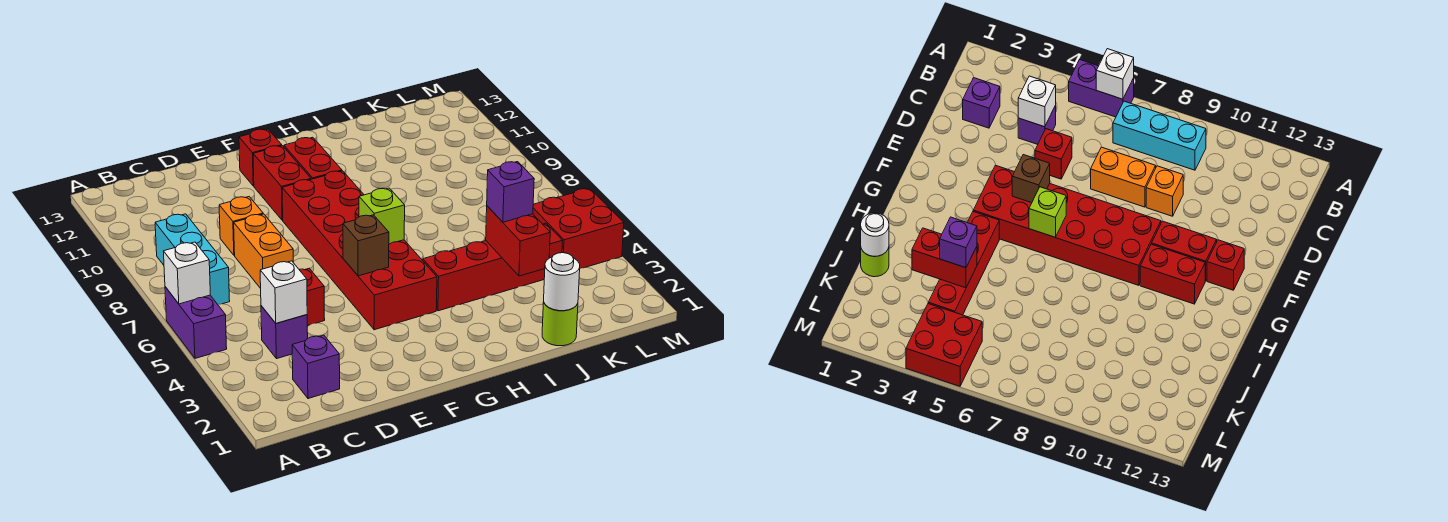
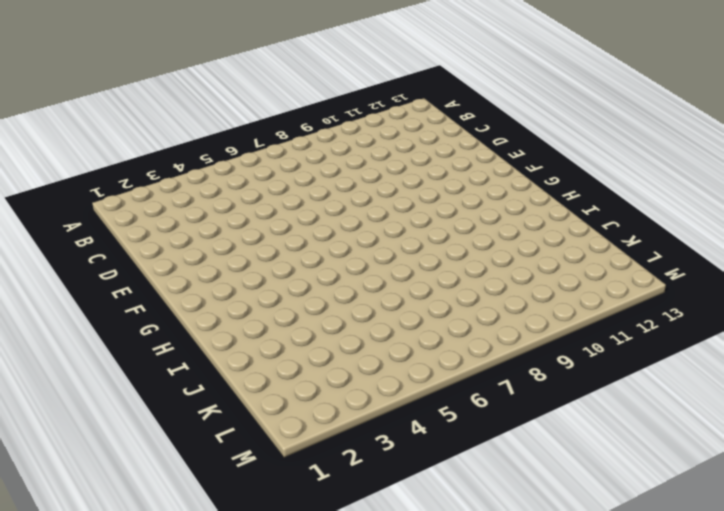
none -> purple 1x2 brick [165,287,227,358]
none -> cyan 1x3 brick [155,214,230,304]
none -> purple 1x1 brick [292,335,340,399]

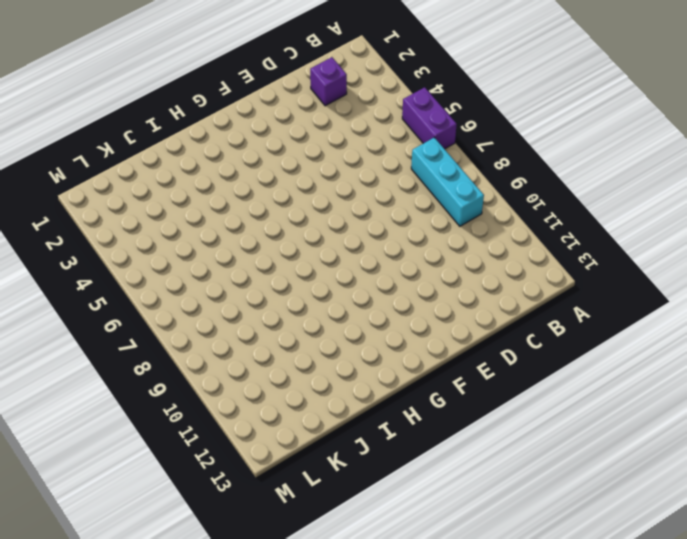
none -> purple 1x1 brick [261,306,308,359]
none -> red 1x1 brick [299,268,325,326]
none -> orange 1x2 brick [234,214,293,288]

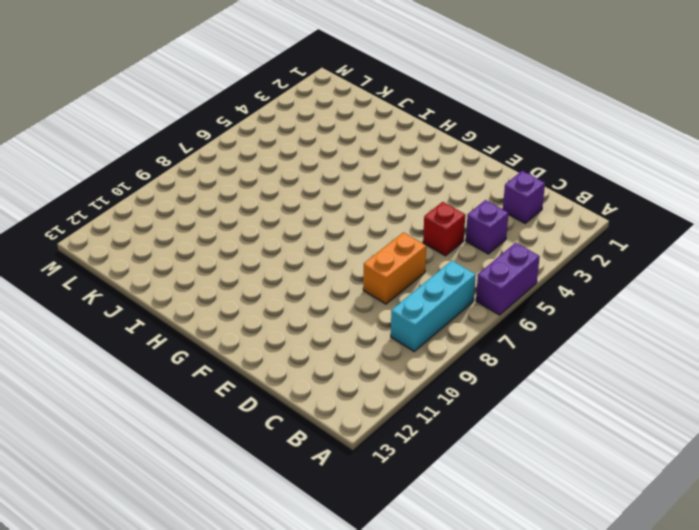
none -> orange 1x1 brick [219,197,263,255]
none -> red 2x6 brick [282,171,437,330]
none -> red 1x2 brick [253,146,311,220]

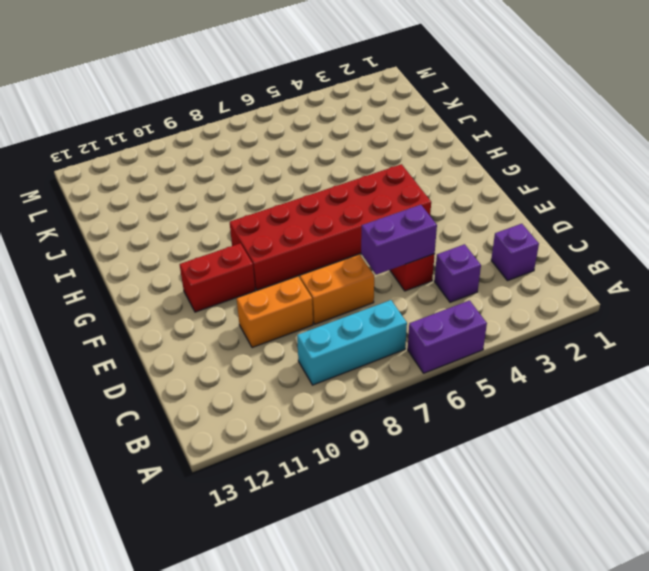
purple 1x2 brick [361,205,437,275] -> none
orange 1x2 brick [237,277,313,348] -> orange 1x1 brick [219,197,263,255]
none -> red 1x1 brick [239,129,282,186]
none -> red 1x2 brick [284,137,342,179]
none -> red 1x4 brick [423,223,563,311]

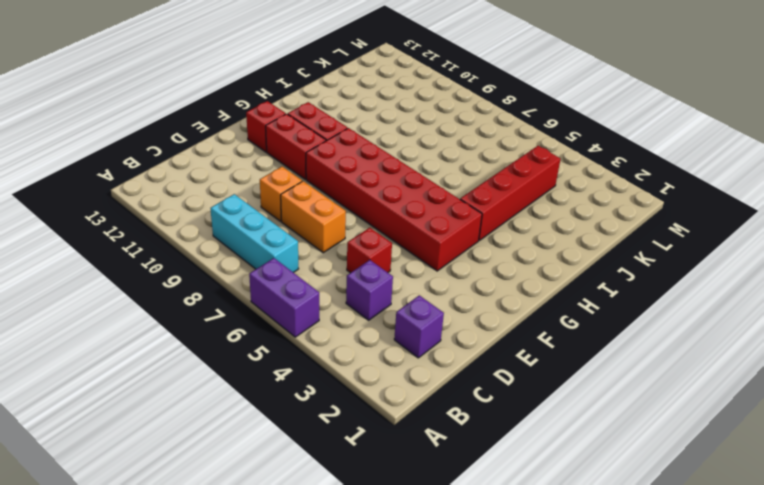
none -> lime 1x1 round brick [542,302,578,346]
none -> red 2x2 brick [533,188,624,269]
none -> white 1x1 brick [163,242,210,304]

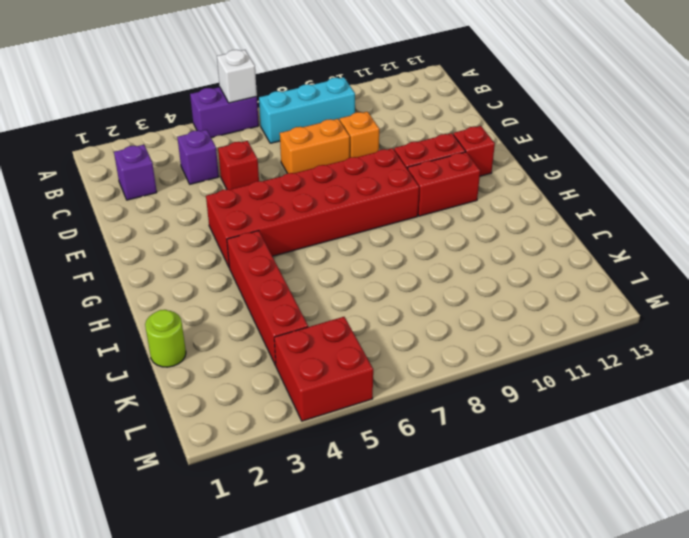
none -> white 1x1 brick [260,261,307,323]
none -> brown 1x1 brick [343,215,389,276]
none -> lime 1x1 brick [359,188,405,244]

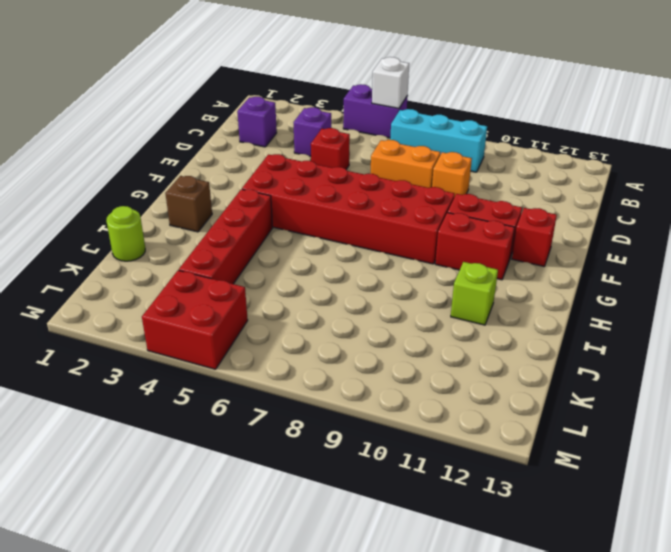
brown 1x1 brick [165,176,212,232] -> brown 1x1 brick moved to [343,215,389,276]
lime 1x1 brick [451,262,498,325] -> lime 1x1 brick moved to [359,188,405,244]
none -> white 1x1 brick [260,261,307,323]
none -> white 1x1 round brick [544,253,580,311]
none -> red 1x2 brick [486,206,550,276]

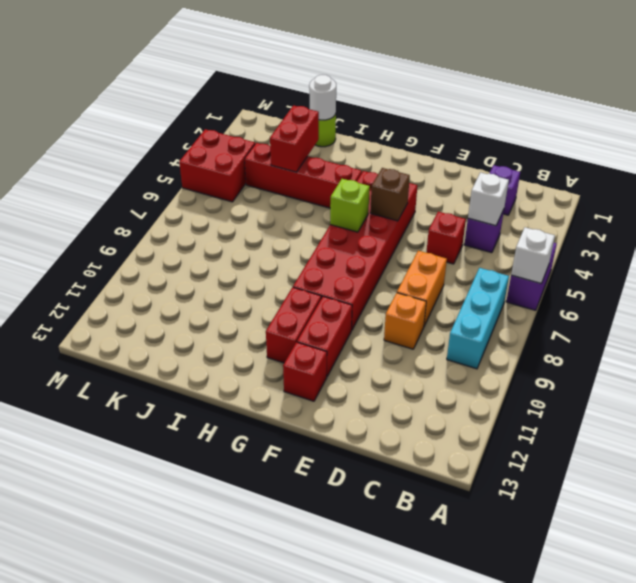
none -> purple 1x1 brick [487,162,534,222]

